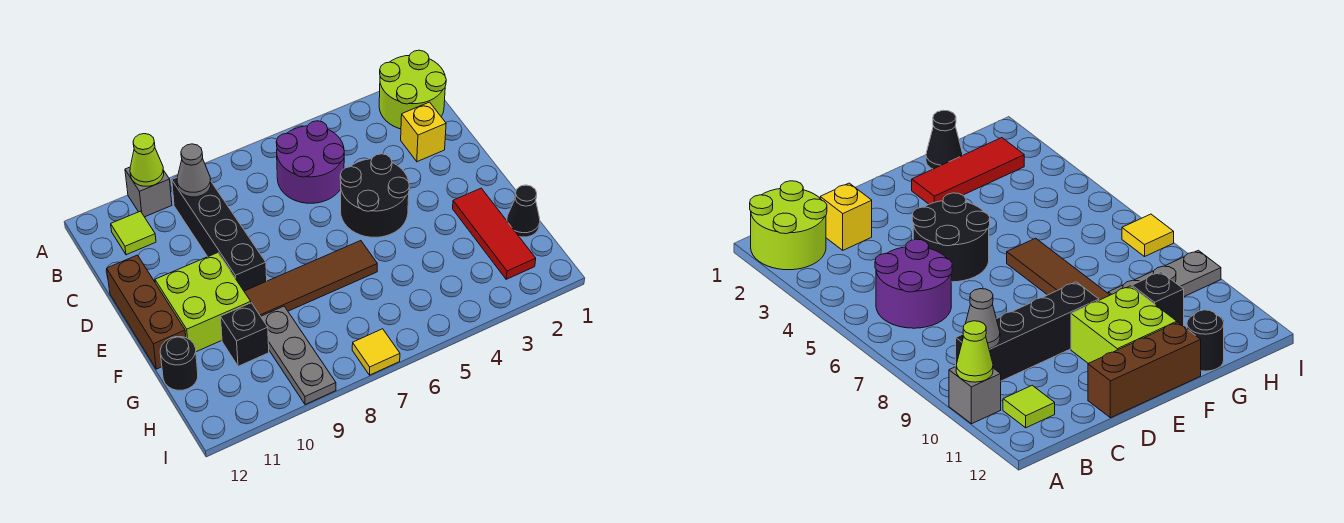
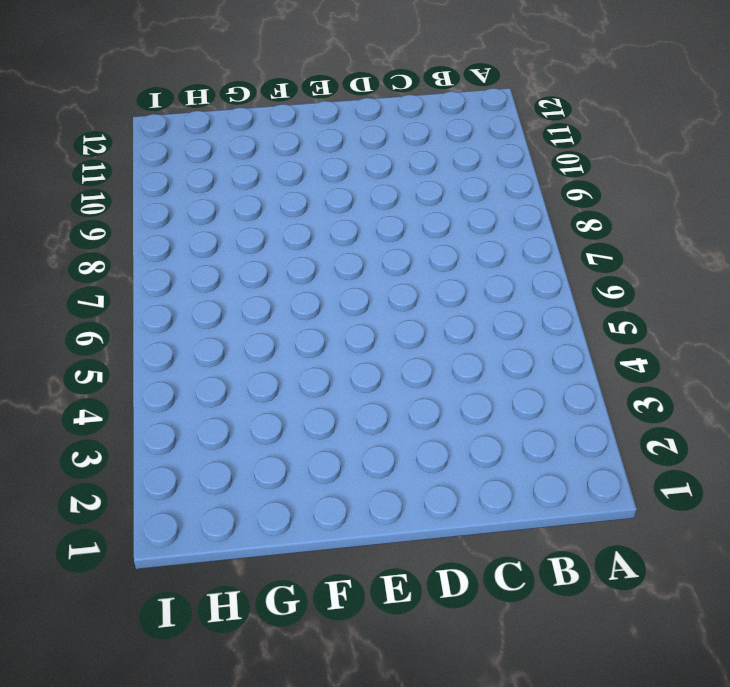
none -> lime 2x2 round brick [379,50,446,129]
none -> grey 1x1 brick [125,167,172,217]
none -> purple 2x2 round brick [276,121,344,203]

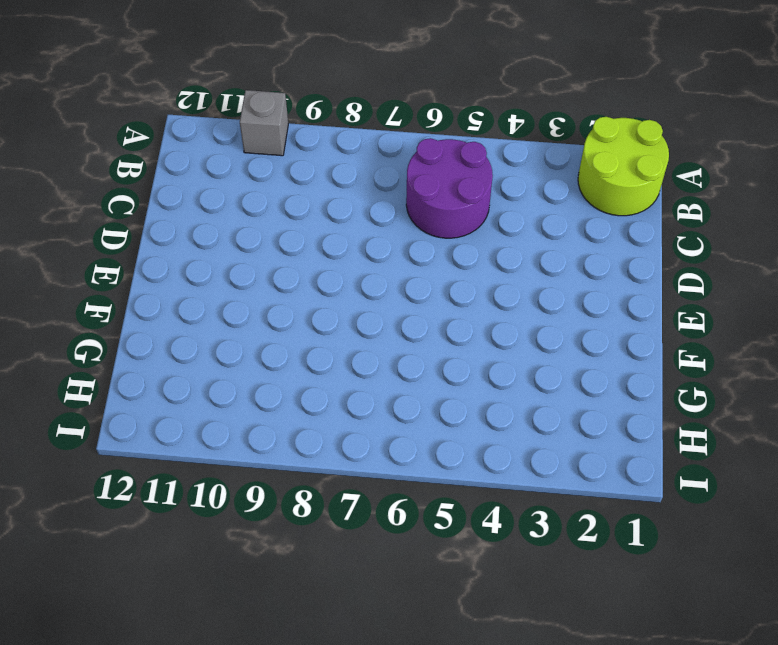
none -> black 1x4 brick [172,178,267,291]
none -> lime 1x1 tile [111,211,156,255]
none -> yellow 1x1 brick [401,102,446,162]

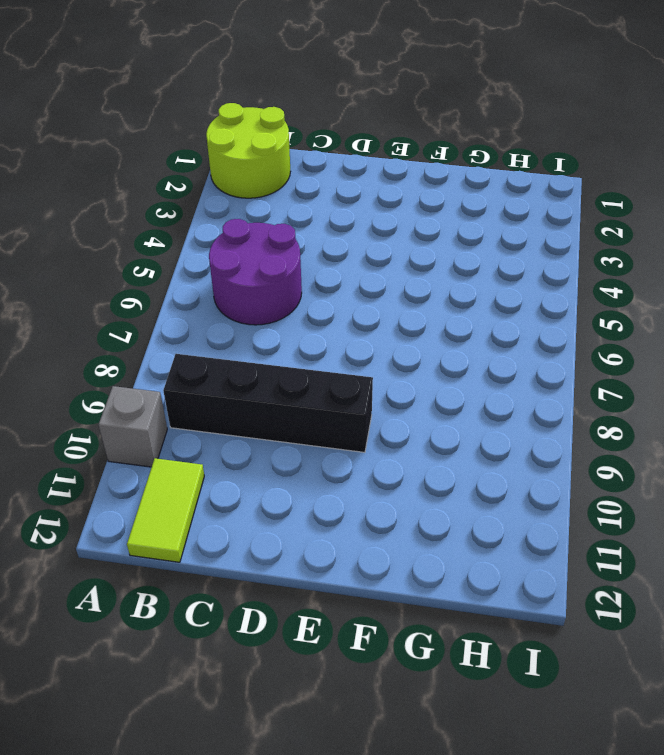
lime 1x2 tile [127,458,204,562] -> lime 1x1 tile [111,211,156,255]
none -> yellow 1x1 brick [401,102,446,162]
none -> black 2x2 round brick [340,154,409,237]
none -> brown 1x3 brick [107,255,186,369]

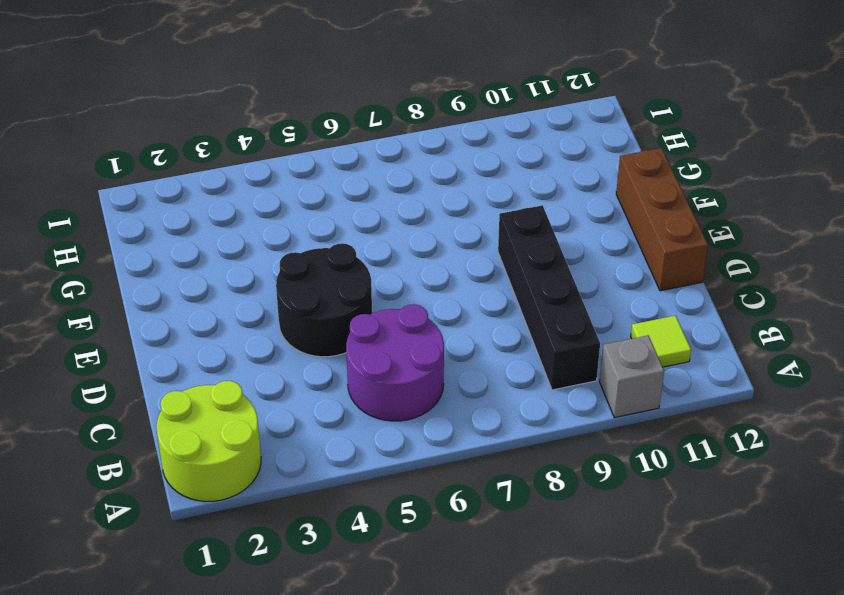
none -> yellow 1x1 brick [401,102,446,162]
none -> lime 2x2 brick [155,253,251,352]
none -> red 1x3 tile [453,188,536,279]

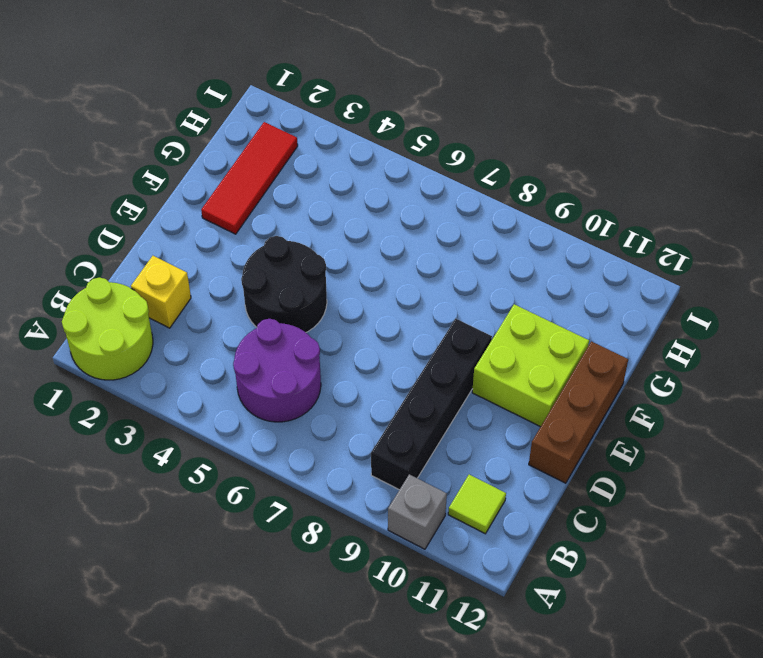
none -> brown 1x4 tile [244,241,377,316]
none -> black 1x1 cone [507,185,540,237]
none -> grey 1x3 plate [261,306,336,405]

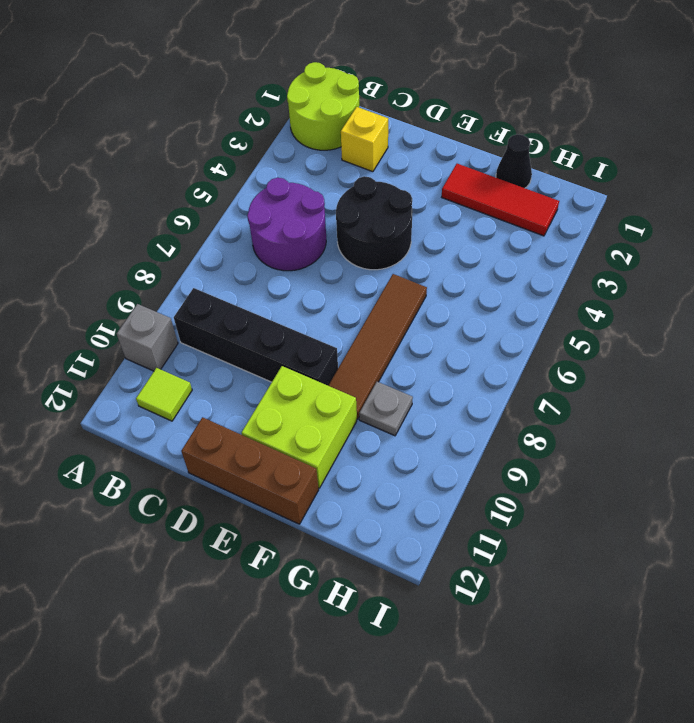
grey 1x1 plate [359,382,413,436] -> grey 1x3 plate [261,306,336,405]
none -> black 1x1 brick [221,303,269,366]
none -> black 1x1 round brick [160,337,198,390]
none -> yellow 1x1 tile [352,329,400,375]

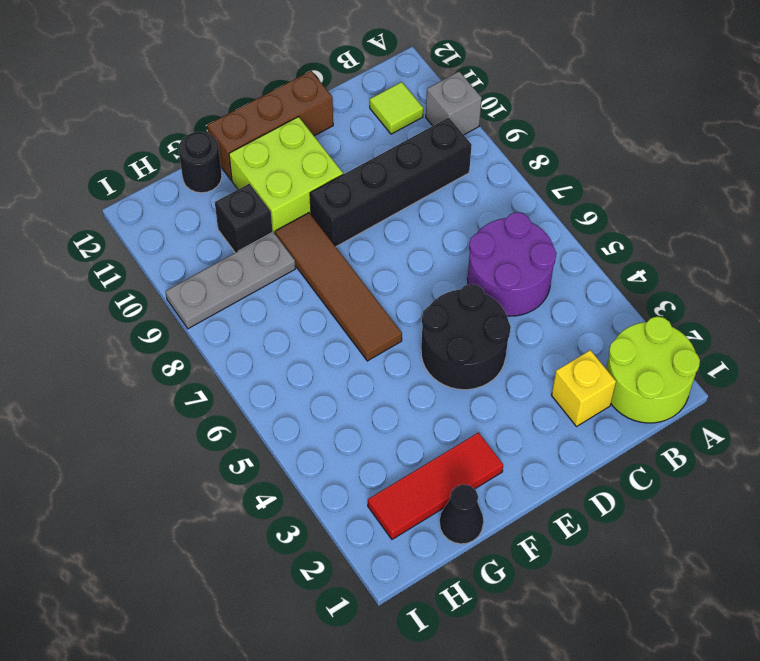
none -> yellow 1x1 tile [352,329,400,375]
none -> lime 1x1 cone [130,134,164,186]
none -> grey 1x1 cone [177,144,211,197]

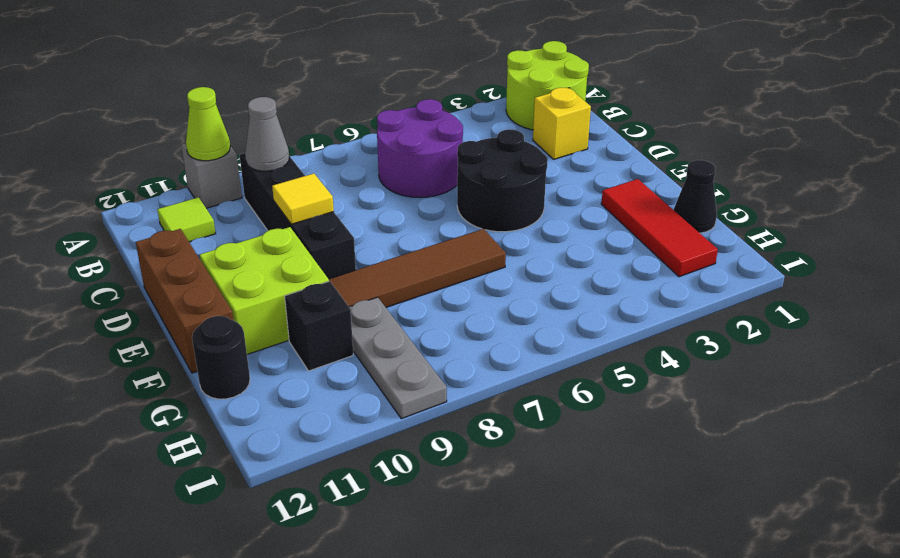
yellow 1x1 tile [272,174,334,224] -> yellow 1x1 tile moved to [352,329,400,375]

